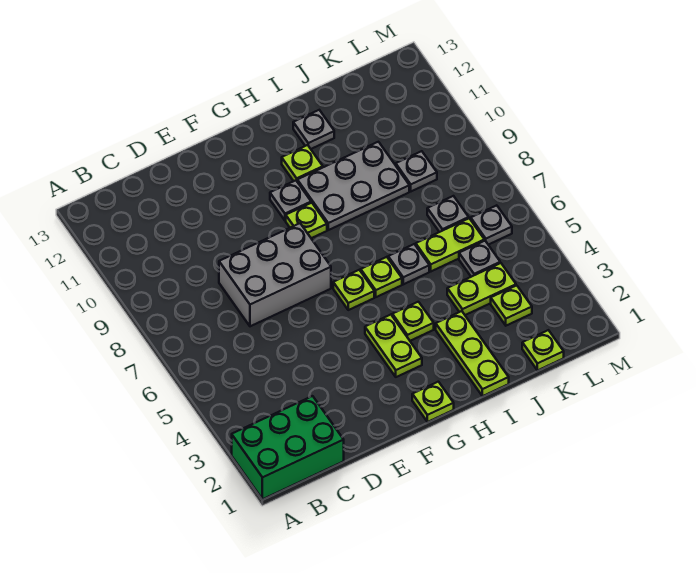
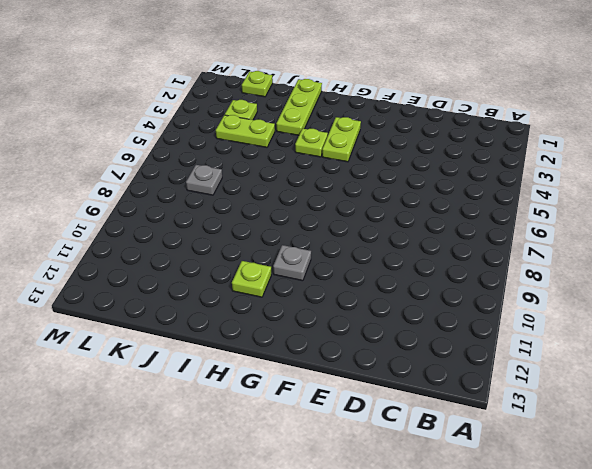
none -> green 2x3 brick [232,396,344,499]
none -> grey 2x3 brick [219,223,331,326]
none -> lime 1x1 plate [412,382,454,422]

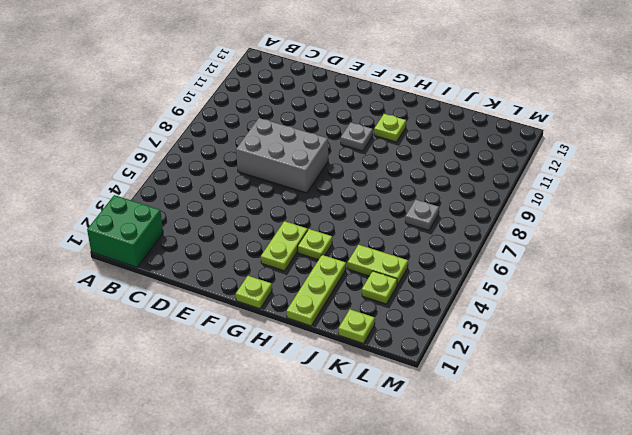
green 2x2 brick [87,195,163,267] -> green 2x3 brick [232,396,344,499]
none -> lime 1x1 plate [333,270,374,310]
none -> lime 1x1 plate [286,203,327,238]
none -> lime 1x1 plate [361,257,402,297]

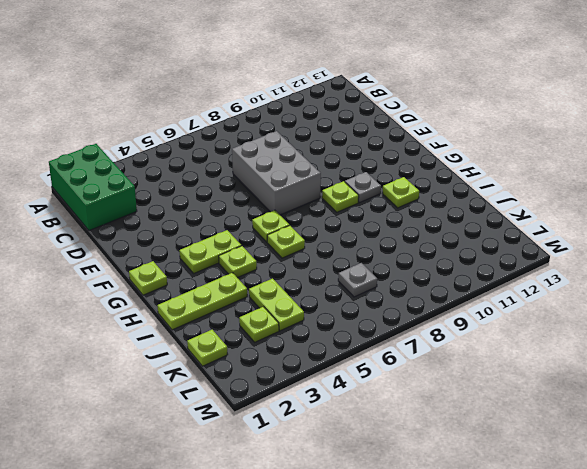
none -> grey 2x3 plate [297,142,409,230]
none -> grey 1x1 plate [388,244,429,284]
none -> grey 1x1 plate [293,110,334,149]

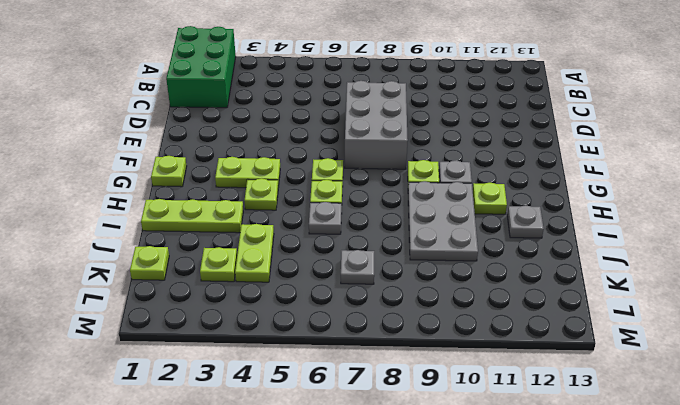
none -> lime 1x2 plate [416,218,484,271]
none -> grey 1x1 plate [459,241,500,277]
none -> grey 1x1 plate [396,151,437,191]

